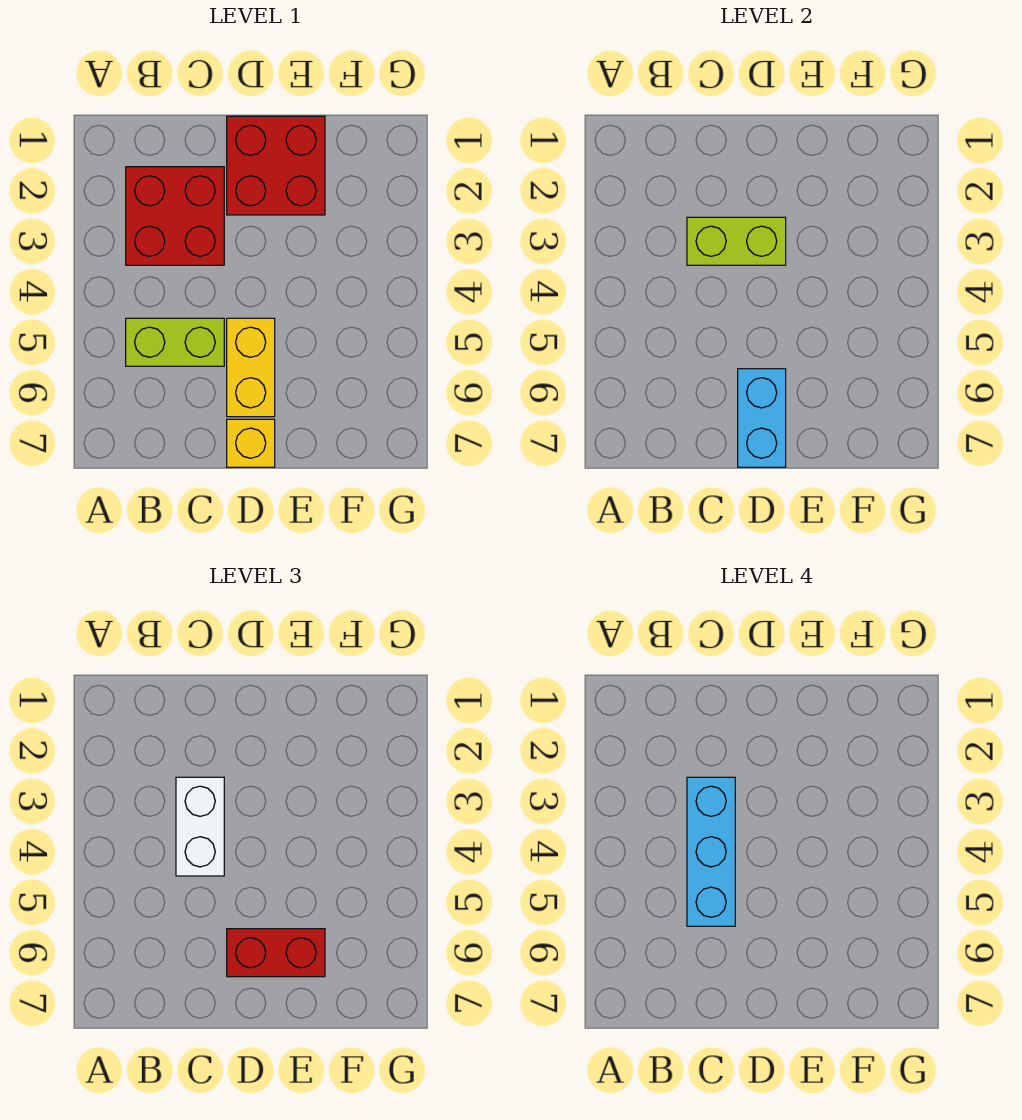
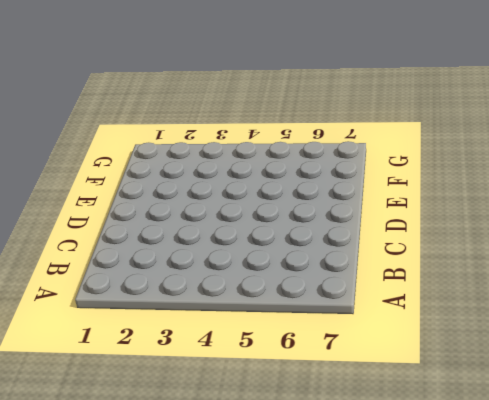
none -> red 2x2 brick [126,167,224,265]
none -> lime 1x2 brick [126,318,224,366]

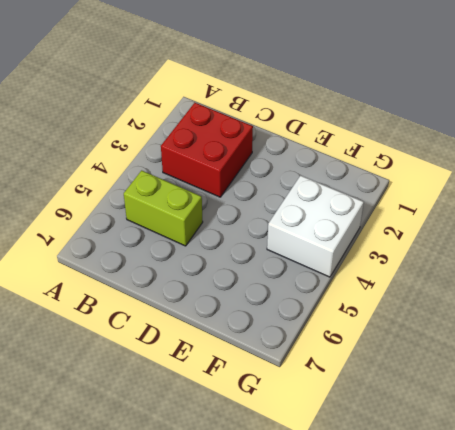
white 2x2 brick [267,175,364,277] -> none
none -> red 2x2 brick [227,116,325,215]
none -> yellow 1x2 brick [227,318,275,417]

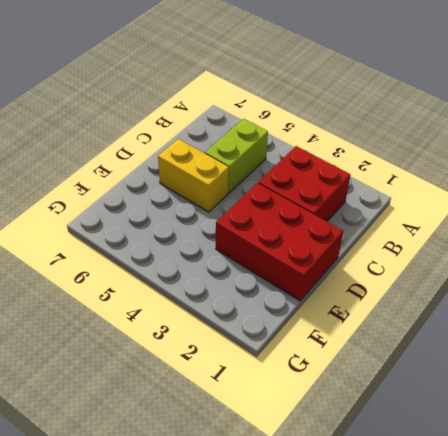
red 2x3 brick [216,183,343,301] -> red 2x2 brick [227,116,325,215]
none -> yellow 1x1 brick [227,419,275,467]
none -> lime 1x2 brick [687,217,786,265]

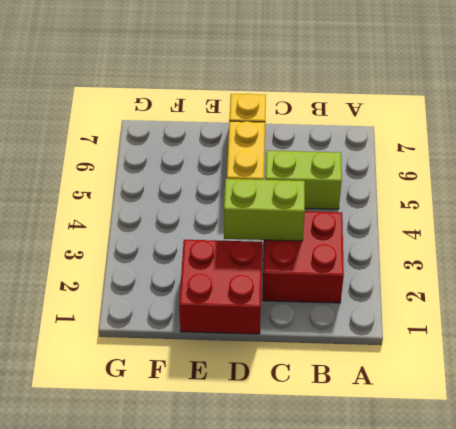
none -> cyan 1x2 brick [738,369,786,467]
none -> white 1x2 brick [176,777,224,876]

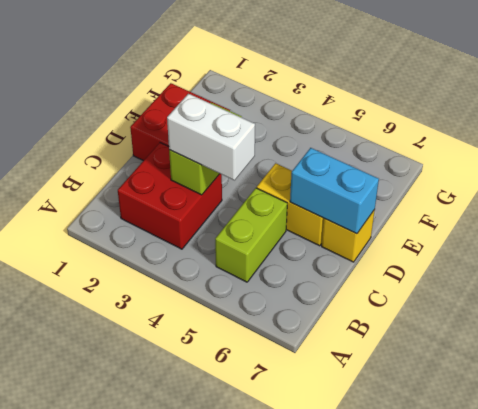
none -> red 1x2 brick [227,929,325,977]
none -> cyan 1x3 brick [687,777,735,926]

